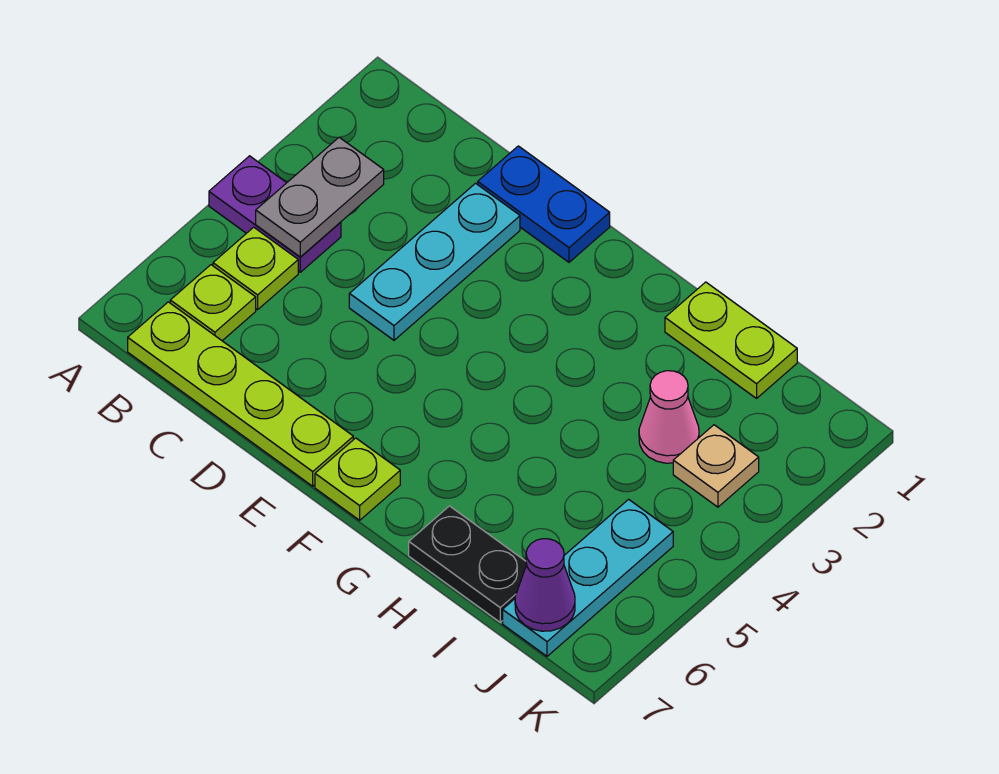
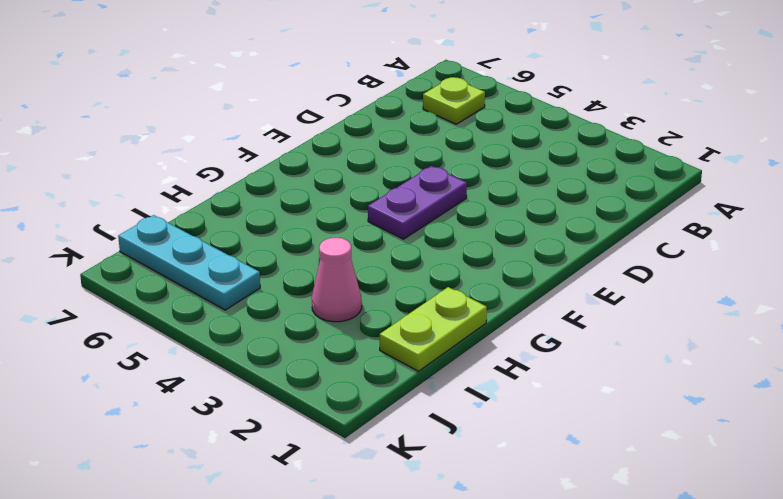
purple 1x2 plate [368,166,467,239] -> purple 1x2 plate moved to [209,156,341,272]
none -> lime 1x1 plate [213,227,298,310]
none -> lime 1x4 plate [128,302,353,486]
none -> blue 1x2 plate [478,146,610,262]

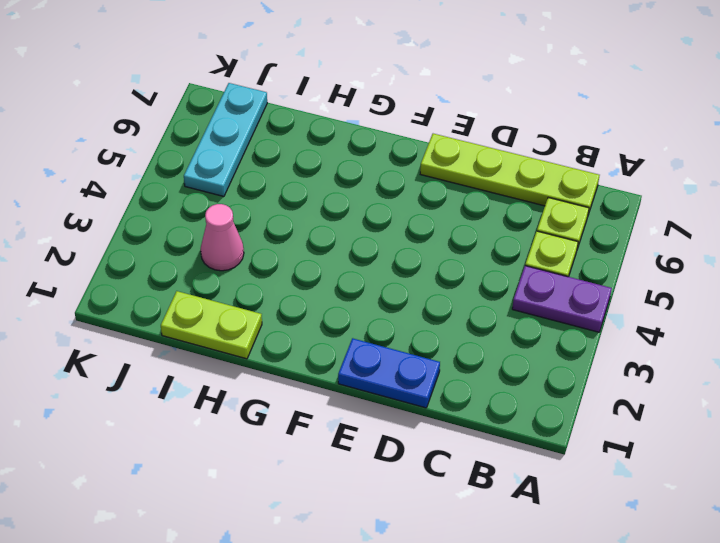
none -> cyan 1x3 plate [349,183,520,340]
none -> lime 1x1 plate [315,438,400,520]
none -> black 1x2 plate [409,506,527,622]

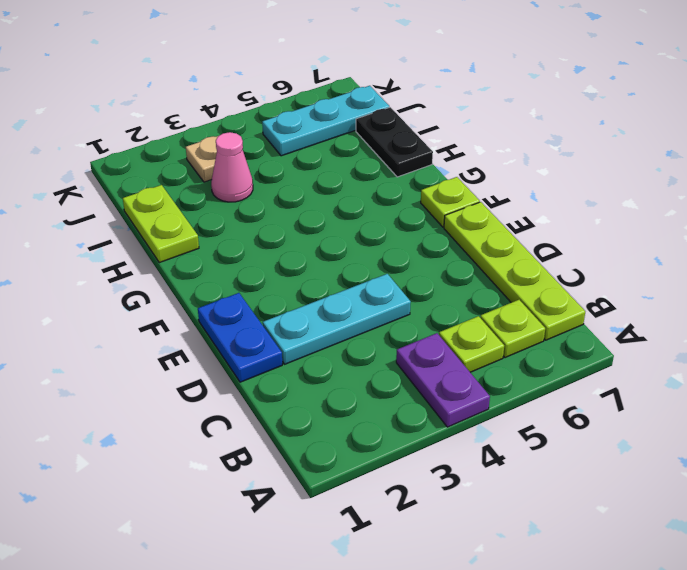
none -> grey 1x2 plate [256,137,384,257]
none -> purple 1x1 cone [515,539,575,631]

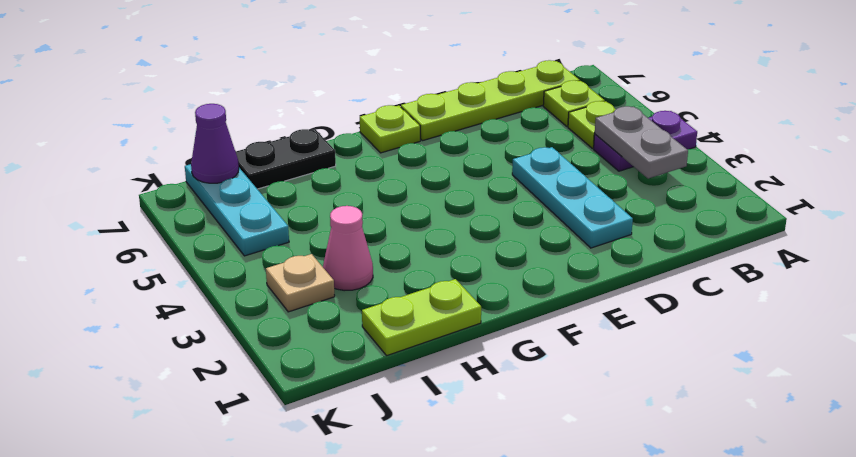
none -> blue 1x2 plate [478,146,610,262]

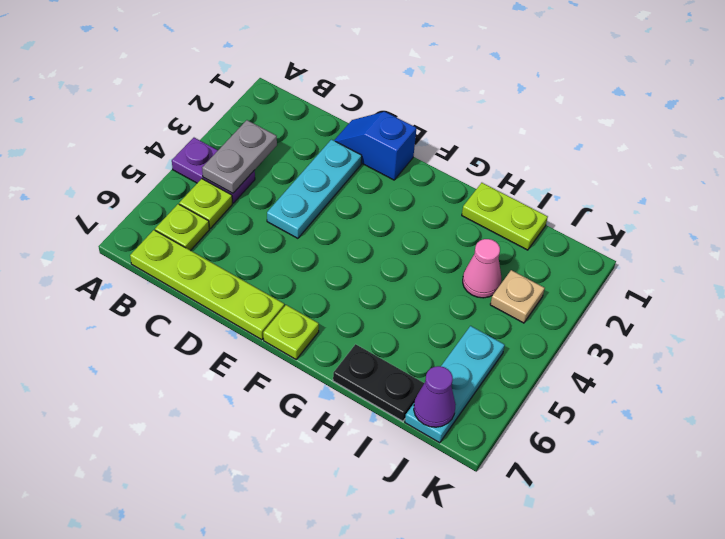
blue 1x2 slope [334,112,416,180] -> blue 1x2 plate [478,146,610,262]

